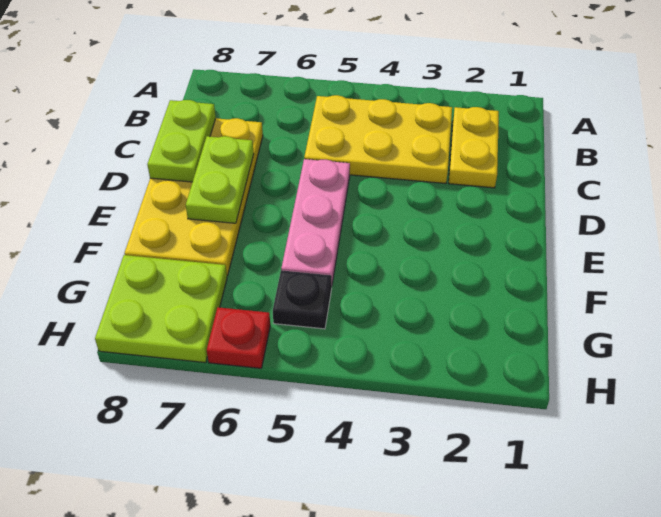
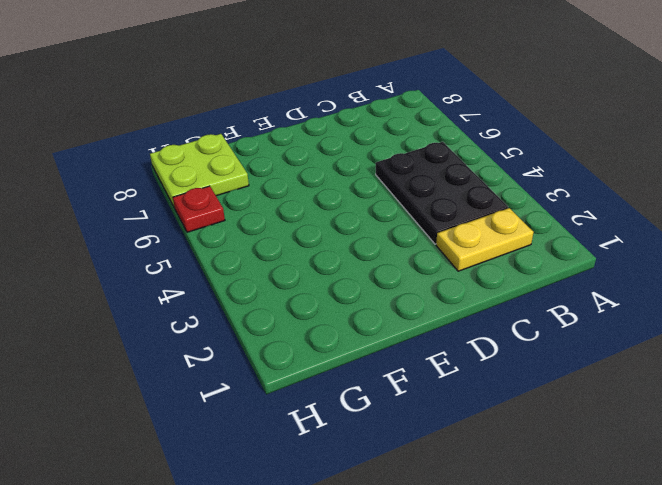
black 2x3 plate [376,142,508,244] -> yellow 2x3 plate [304,95,452,183]
none -> yellow 2x4 plate [124,118,263,276]
none -> pink 1x3 plate [281,159,350,283]

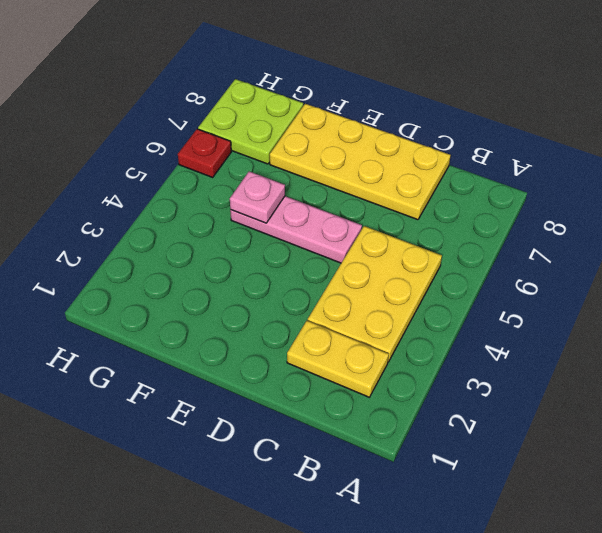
pink 1x1 plate [230,171,285,223] -> none
none -> black 1x1 plate [273,270,332,329]
none -> lime 1x2 plate [147,100,216,182]

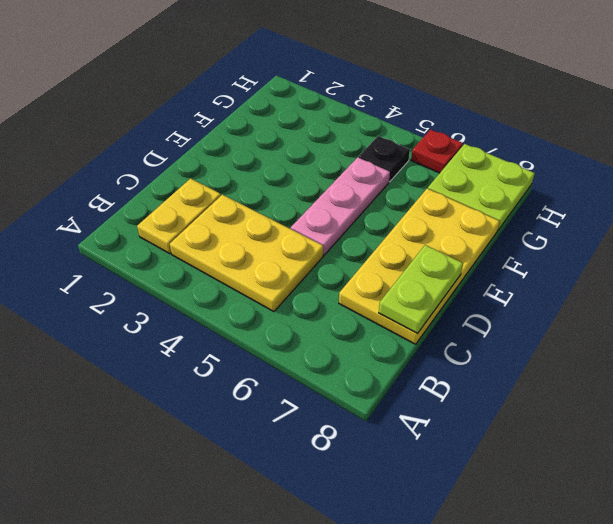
none -> lime 1x2 plate [186,136,254,223]

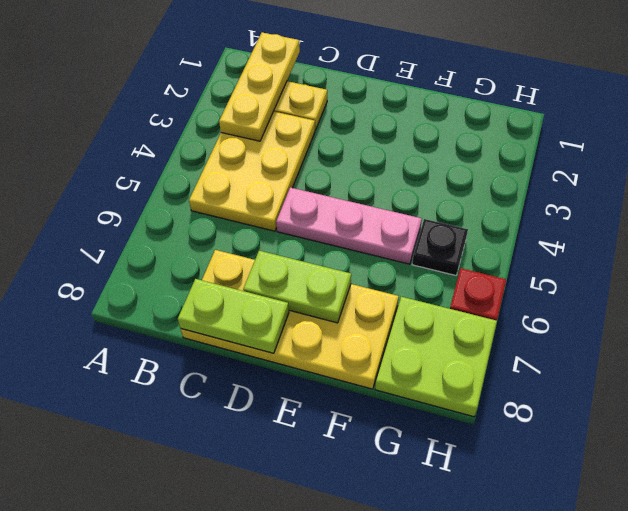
yellow 1x3 plate [219,32,300,141] -> none

